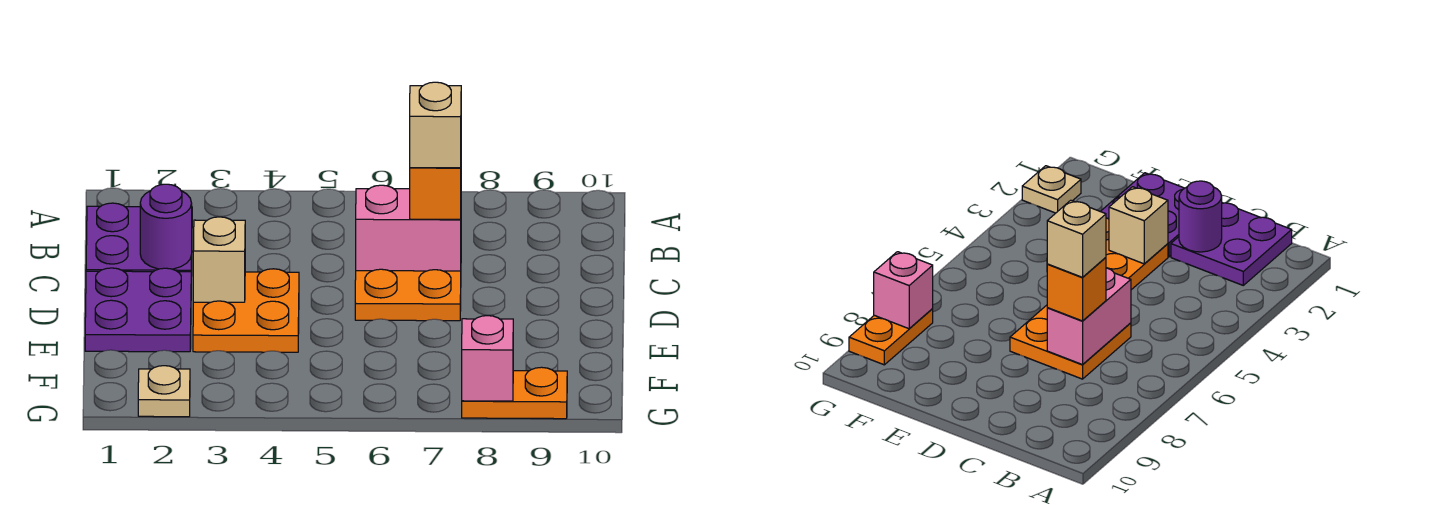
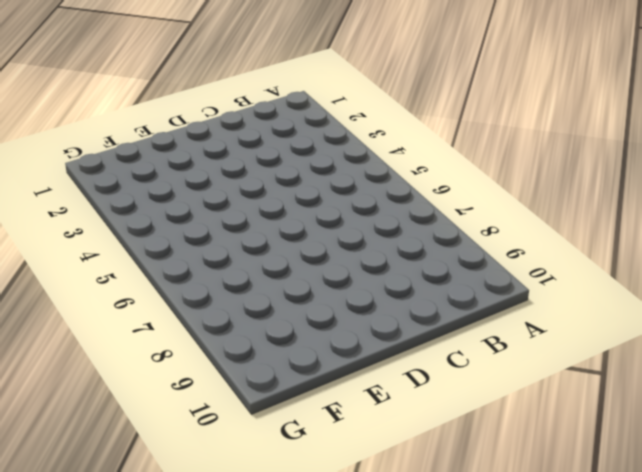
none -> purple 2x2 plate [86,203,192,276]
none -> orange 2x2 plate [355,269,461,321]
none -> purple 2x2 plate [85,268,191,352]

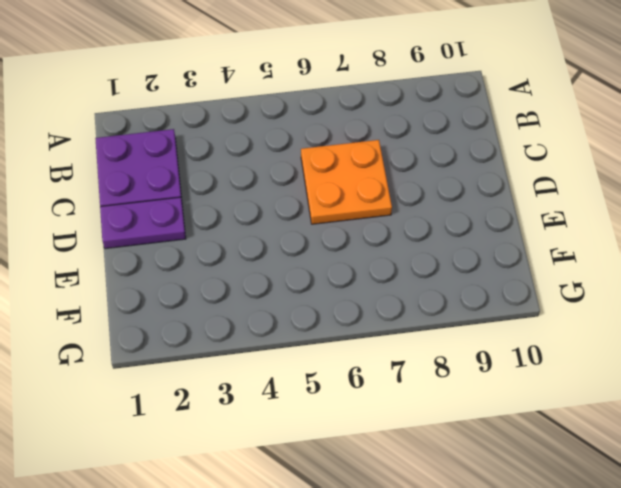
purple 1x2 plate [100,197,186,249] -> purple 2x2 plate [85,268,191,352]
none -> orange 2x2 plate [193,269,299,352]
none -> tan 1x1 plate [138,366,190,417]
none -> orange 1x2 plate [462,367,567,419]

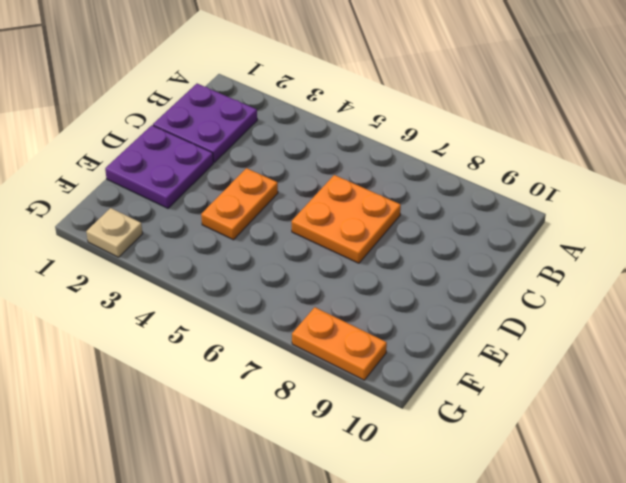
orange 1x2 plate [201,168,278,240] -> orange 2x2 plate [193,269,299,352]
none -> purple 1x1 round brick [140,184,192,269]
none -> pink 1x2 brick [356,185,461,271]
none -> tan 1x1 brick [193,217,245,302]

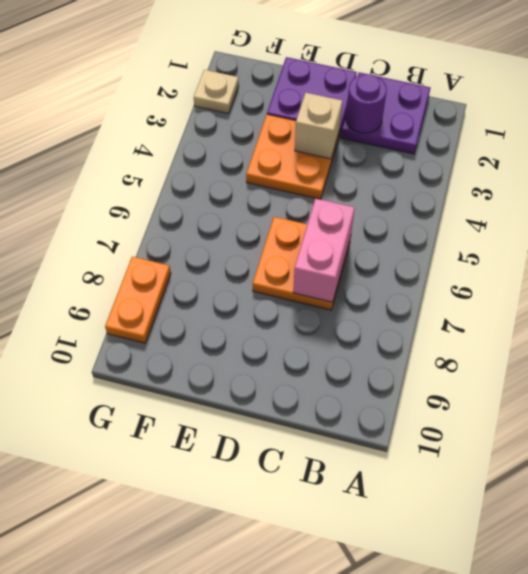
none -> pink 1x1 brick [462,316,513,401]
none -> orange 1x1 brick [410,168,461,219]
none -> tan 1x1 brick [410,82,461,168]

